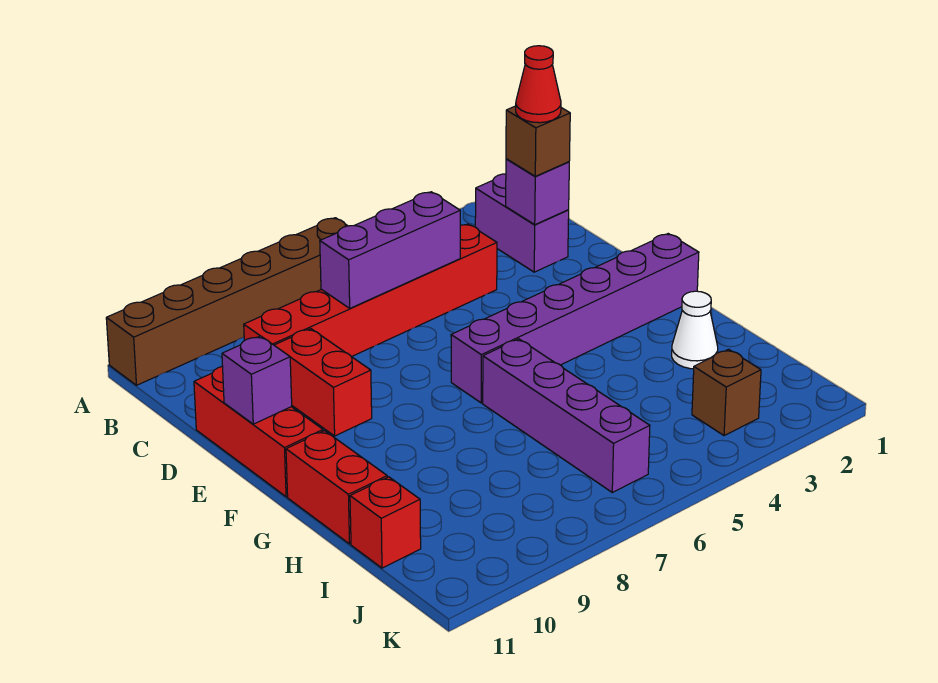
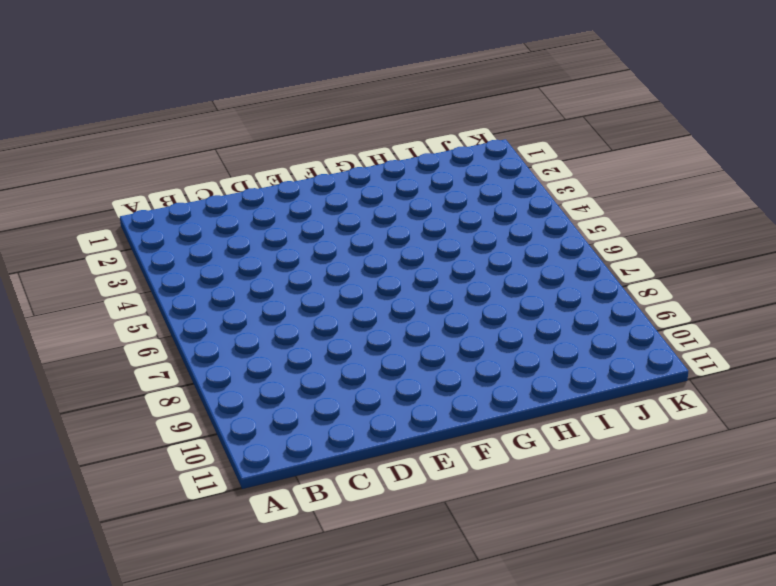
none -> brown 1x6 brick [106,218,347,385]
none -> purple 1x2 brick [475,174,569,272]
none -> red 1x6 brick [244,224,497,357]

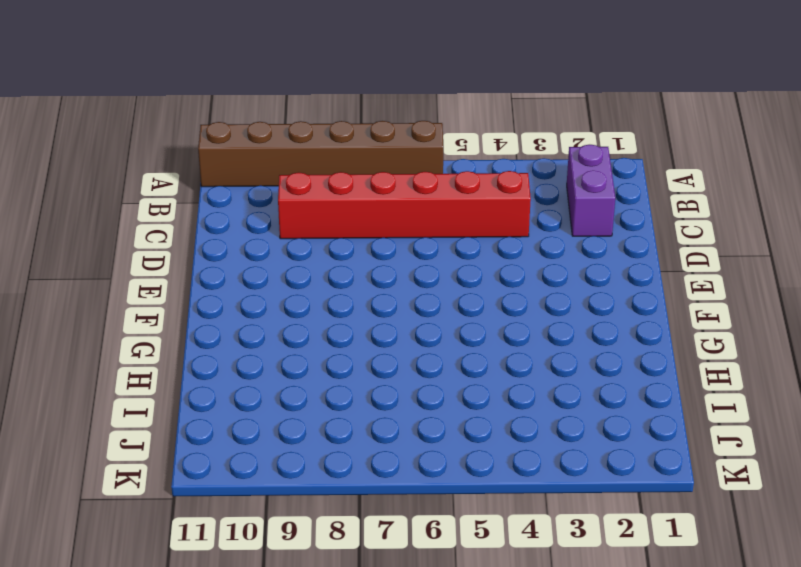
none -> red 1x2 brick [274,329,372,436]
none -> red 1x3 brick [194,366,323,497]
none -> purple 1x6 brick [451,234,699,403]

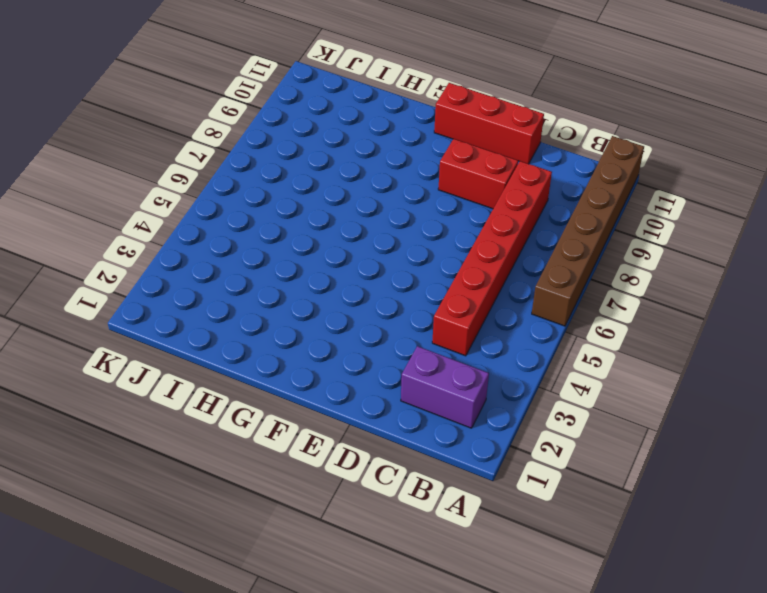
none -> purple 1x6 brick [451,234,699,403]
none -> purple 1x4 brick [483,339,650,492]
none -> red 1x2 brick [286,431,387,544]

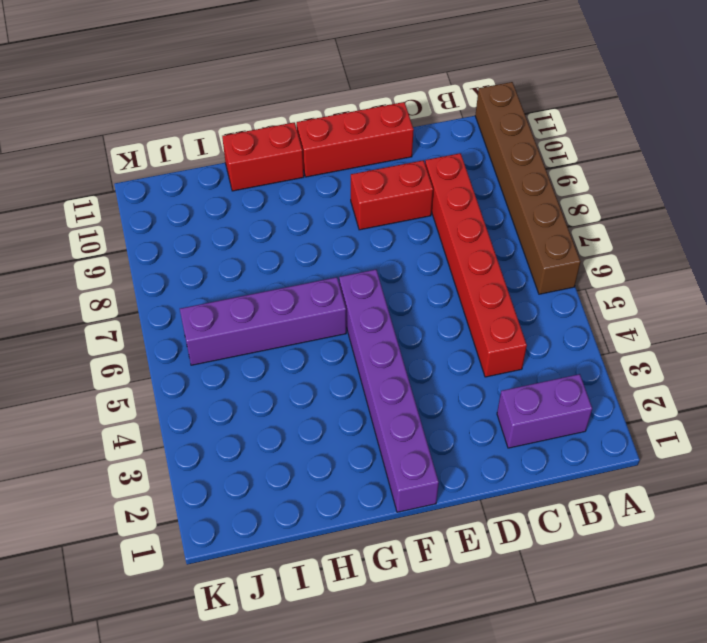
none -> white 1x1 cone [672,291,718,369]
none -> red 1x1 brick [350,477,421,568]
none -> brown 1x1 brick [692,349,761,436]

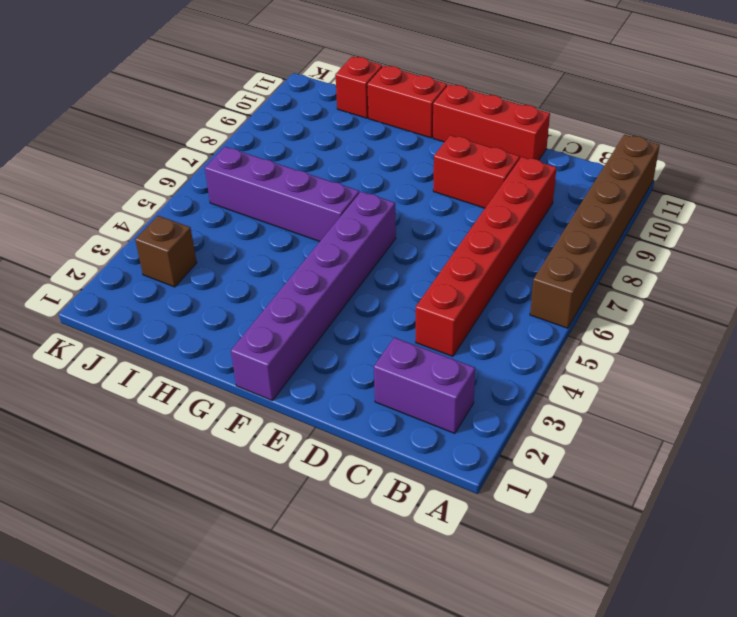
none -> white 1x1 cone [672,291,718,369]
none -> purple 1x1 brick [506,159,569,225]
none -> purple 1x3 brick [320,192,460,308]

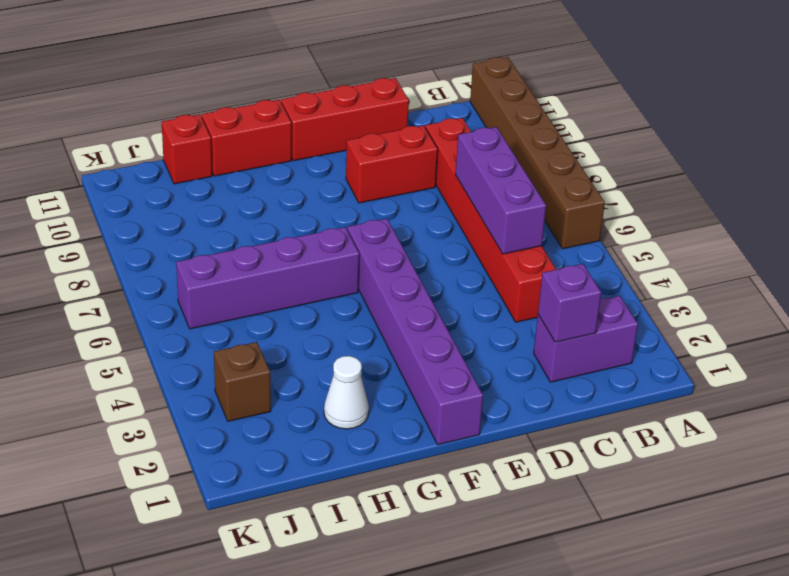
none -> purple 1x1 brick [222,336,292,424]
none -> brown 1x1 brick [506,106,570,176]
none -> red 1x1 cone [516,46,561,123]

